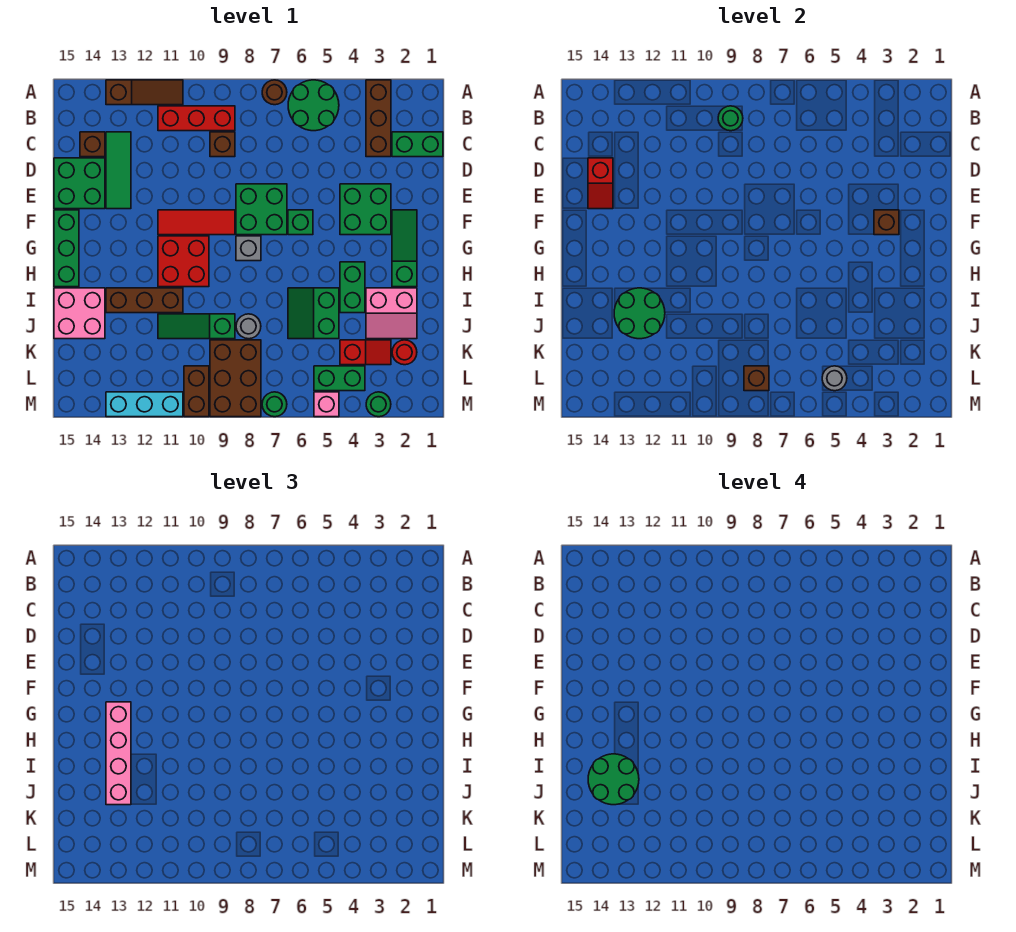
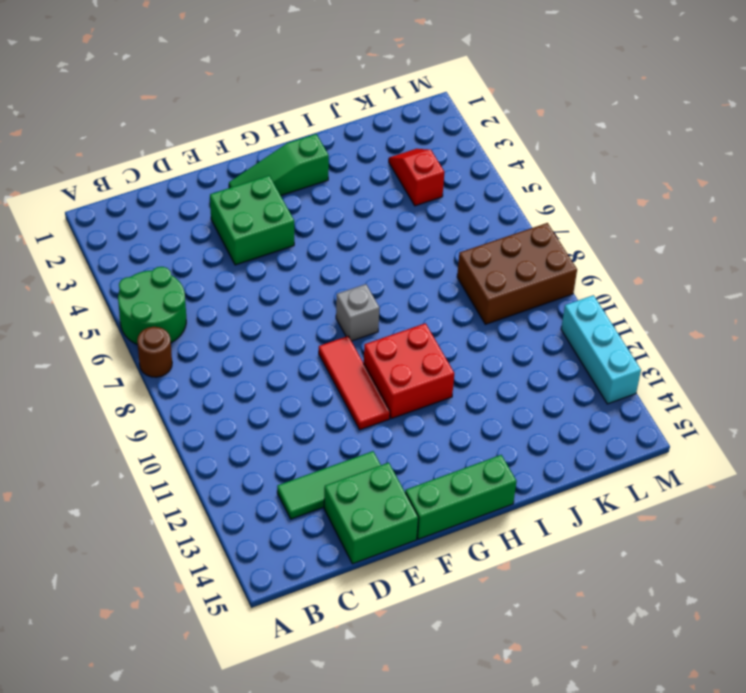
none -> brown 1x3 brick [366,80,391,157]
none -> brown 1x3 slope [106,80,183,105]
none -> red 1x3 brick [158,106,235,131]
none -> green 1x2 brick [392,132,443,157]

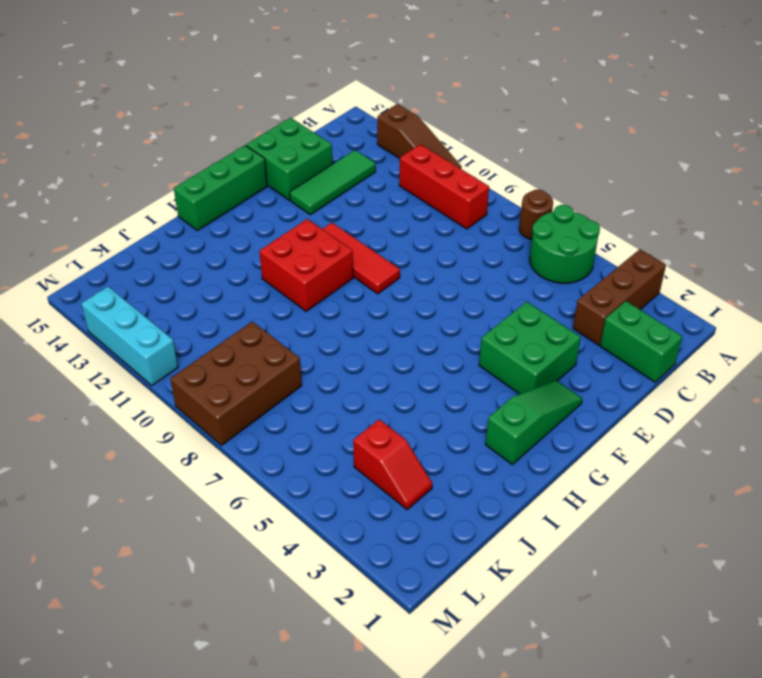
none -> brown 1x1 brick [210,132,235,157]
none -> brown 1x1 brick [80,132,105,157]
none -> green 2x2 brick [236,184,287,235]
none -> green 1x1 brick [288,210,313,235]

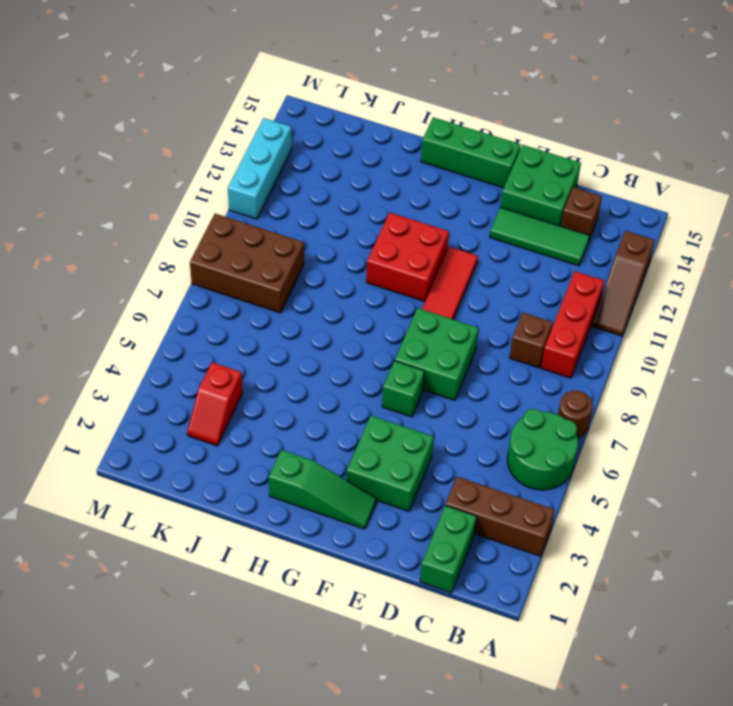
none -> grey 1x1 brick [236,236,261,261]
none -> green 1x2 brick [340,262,365,313]
none -> pink 2x2 slope [366,288,417,339]
none -> green 2x2 slope [288,288,339,339]

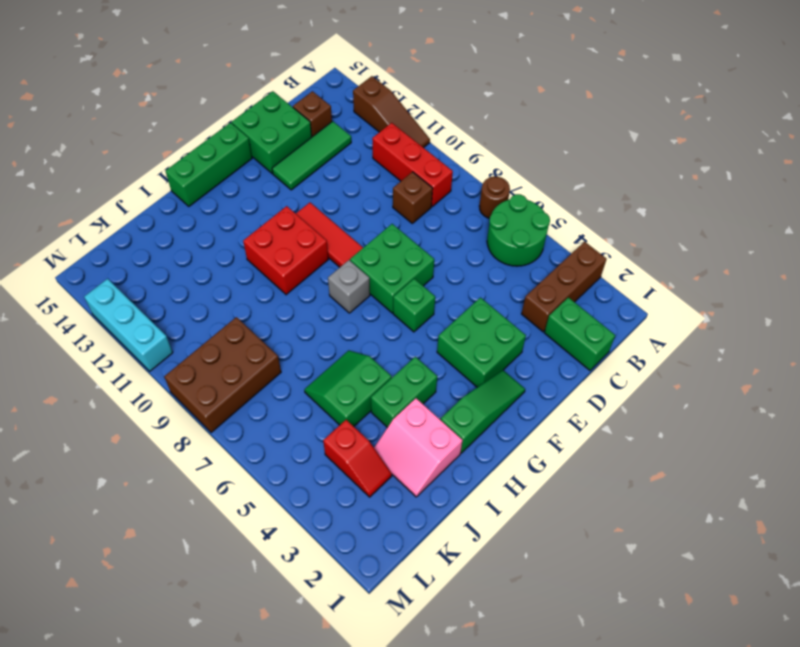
none -> brown 1x3 brick [106,288,183,313]
none -> pink 2x2 brick [54,288,105,339]
none -> grey 1x1 round brick [236,314,261,339]
none -> green 1x3 slope [158,314,235,339]

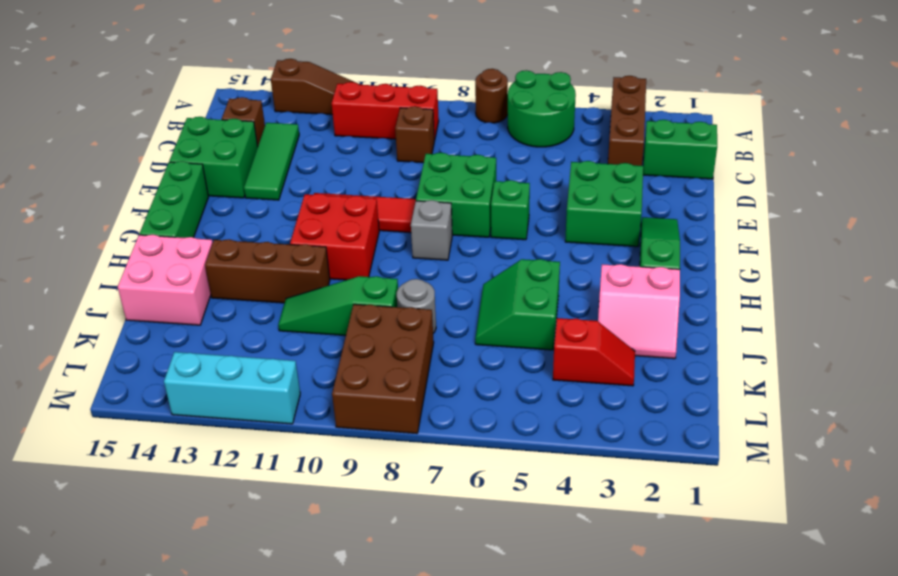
none -> green 1x2 brick [340,262,365,313]
none -> red 1x1 round brick [392,340,417,365]
none -> green 1x2 brick [314,366,365,391]
none -> brown 1x2 brick [184,366,209,417]

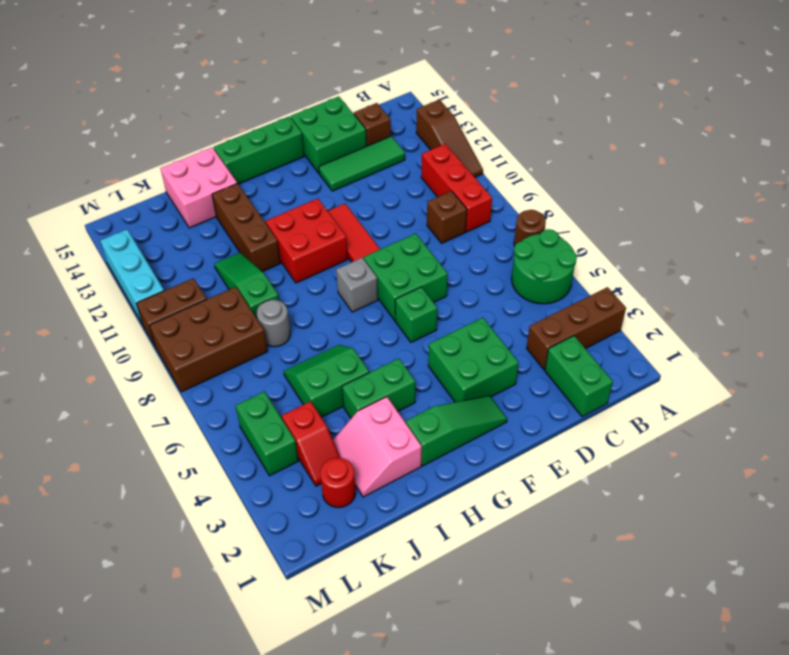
none -> green 1x1 round brick [366,392,391,417]
none -> pink 1x1 brick [314,392,339,417]
none -> green 1x1 round brick [262,392,287,417]
none -> green 1x1 round brick [718,106,743,131]

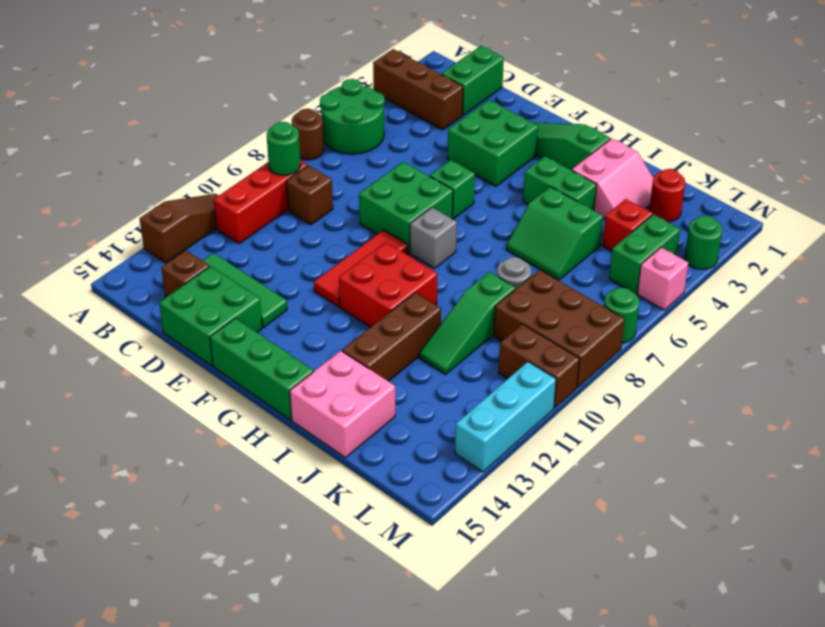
none -> red 1x2 slope [588,158,613,209]
none -> brown 1x1 brick [874,210,899,235]
none -> green 2x2 round brick [614,288,665,339]
none -> grey 1x1 round brick [822,366,847,391]

